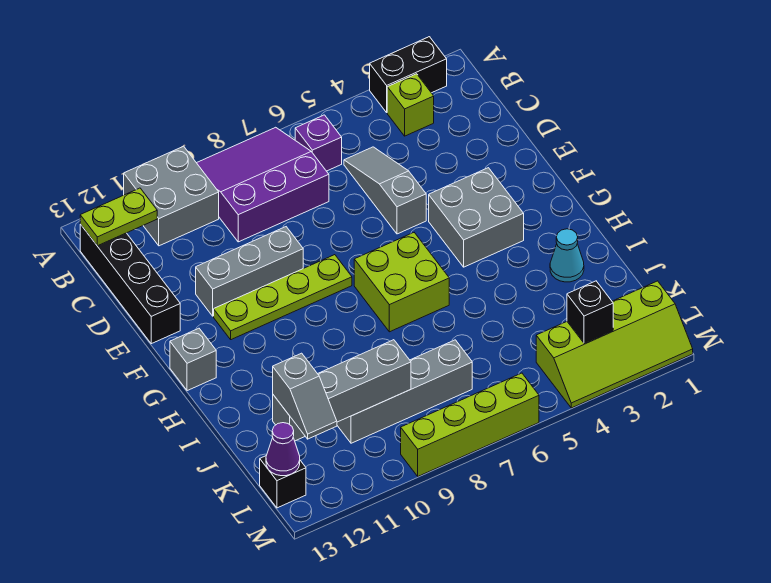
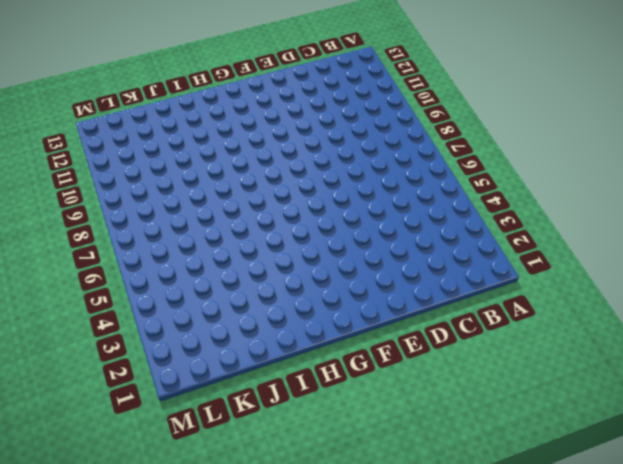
none -> black 1x2 brick [370,37,447,112]
none -> purple 3x3 slope [197,127,329,242]
none -> grey 2x2 brick [124,146,219,246]

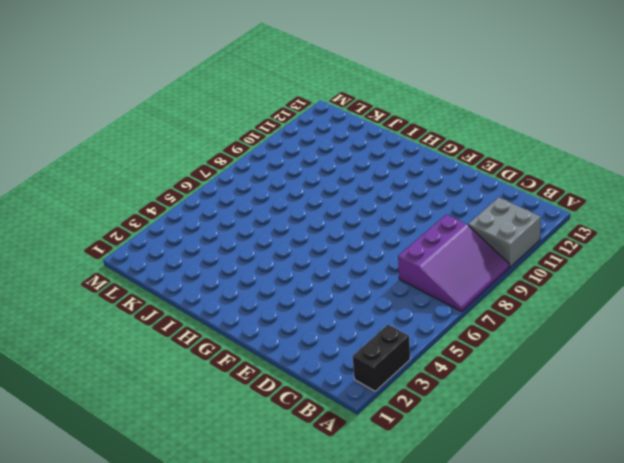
none -> lime 1x1 brick [387,74,434,136]
none -> purple 1x1 brick [295,115,342,171]
none -> black 1x4 brick [80,224,180,344]

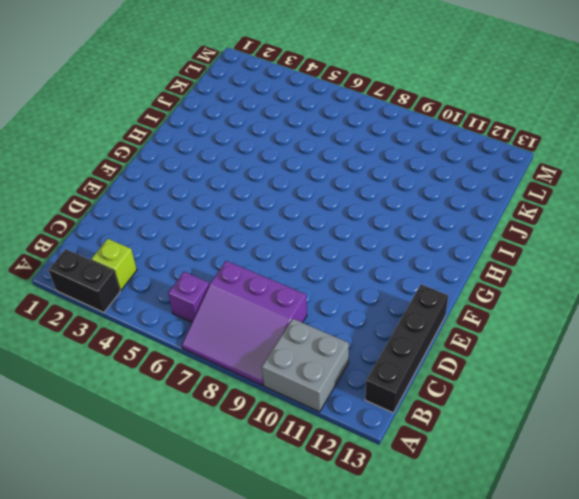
none -> grey 1x3 slope [344,147,426,234]
none -> grey 1x3 brick [196,227,303,316]
none -> grey 2x2 brick [429,168,524,267]

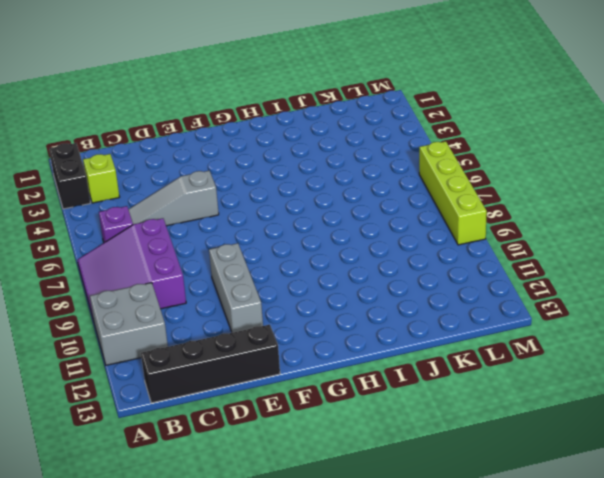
none -> grey 2x2 brick [429,168,524,267]
none -> lime 1x4 plate [214,255,352,340]
none -> lime 2x2 brick [354,233,449,332]

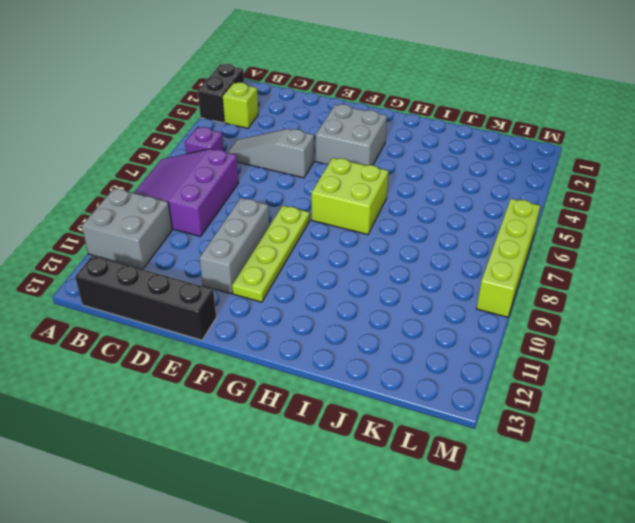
none -> grey 1x1 brick [170,328,216,391]
none -> cyan 1x1 cone [550,229,584,282]
none -> grey 1x4 brick [337,340,472,443]

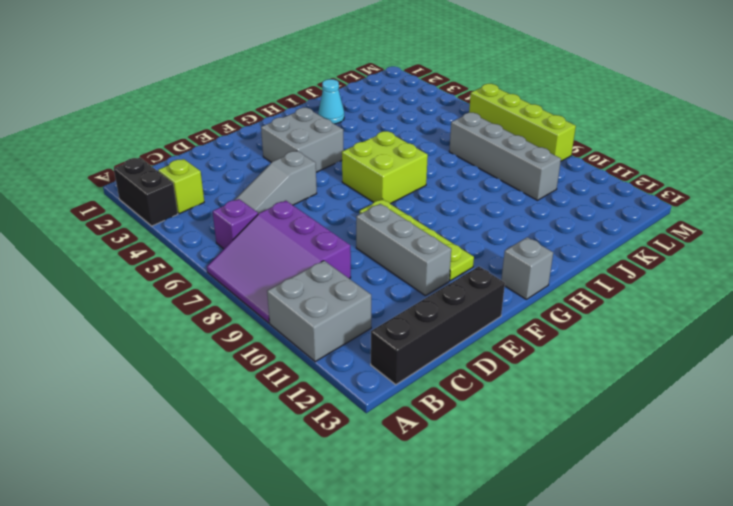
none -> lime 2x4 slope [536,281,693,408]
none -> black 1x1 brick [260,456,306,508]
none -> lime 1x2 plate [80,188,157,246]

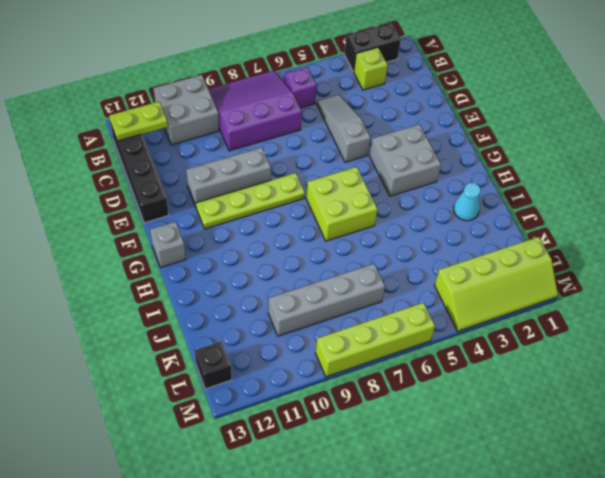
none -> grey 1x4 brick [273,340,411,441]
none -> black 1x1 brick [567,281,613,343]
none -> purple 1x1 cone [266,423,300,476]

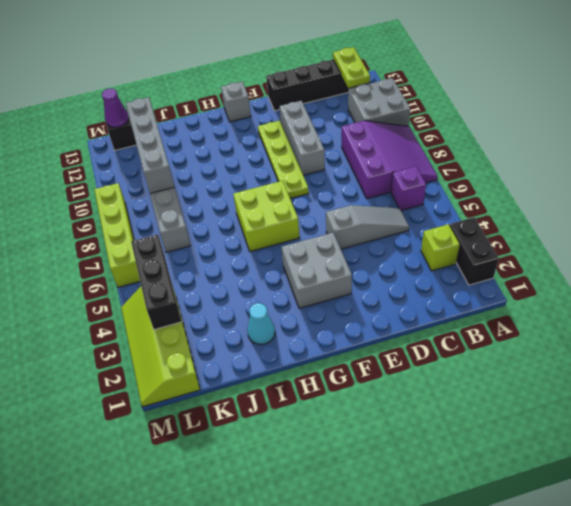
black 1x3 brick [131,234,182,330] -> black 1x1 brick [567,281,613,343]
none -> grey 1x2 slope [273,353,337,439]

